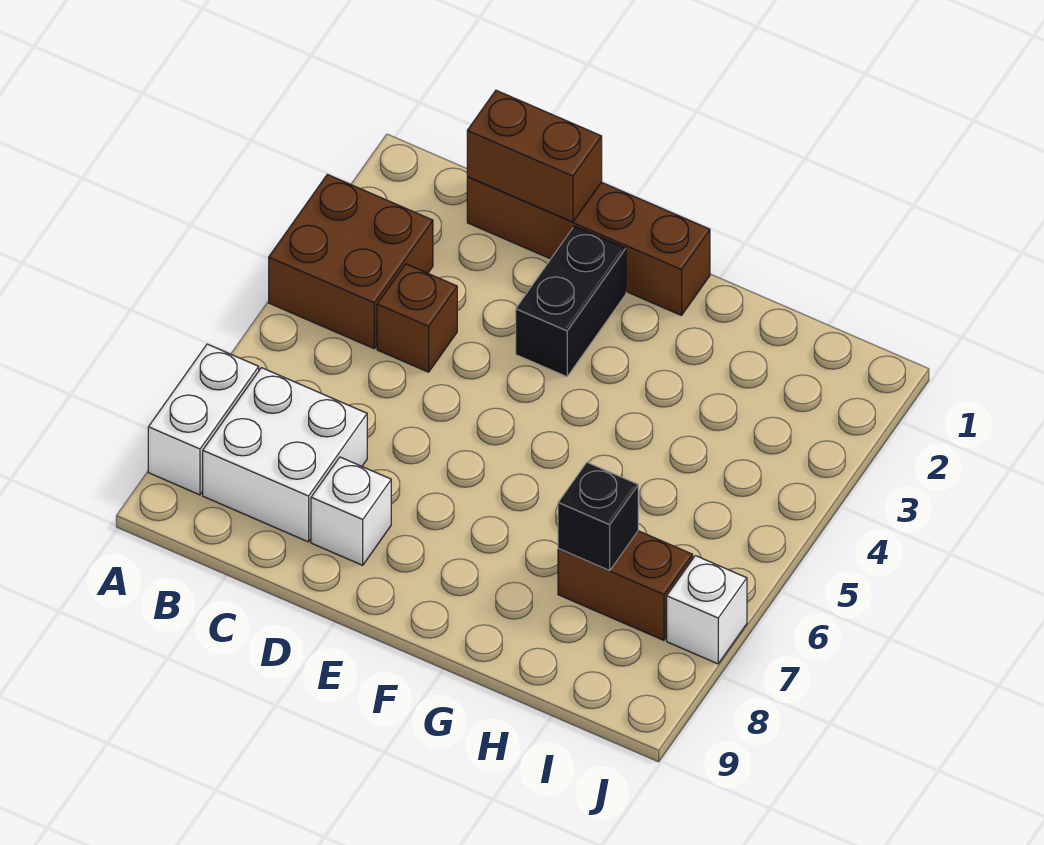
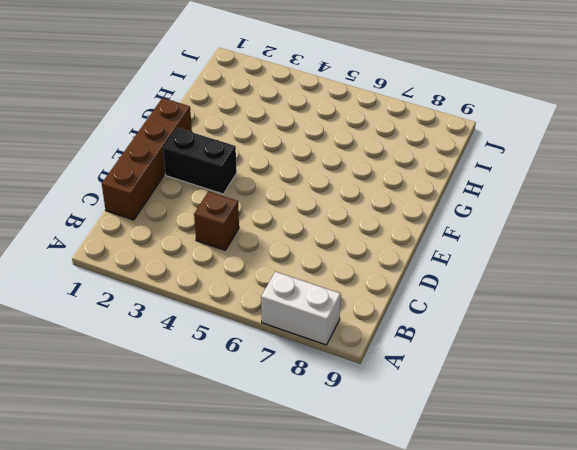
none -> brown 2x2 brick [269,174,433,349]
none -> white 2x2 brick [203,368,367,542]

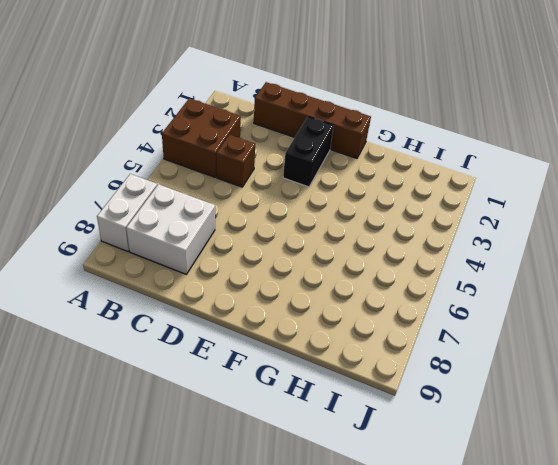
none -> white 1x1 brick [311,457,391,565]
none -> brown 1x2 brick [558,531,693,640]

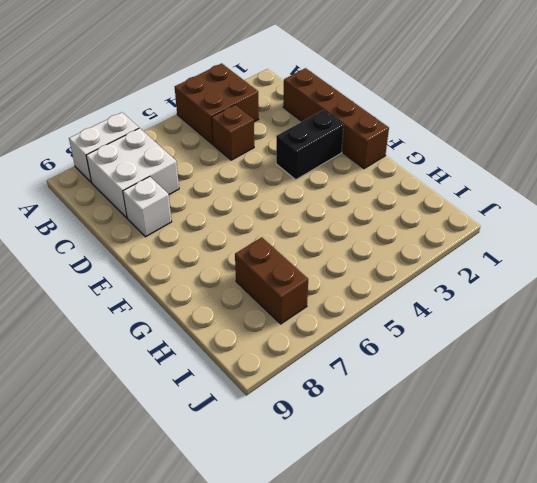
none -> white 1x1 brick [667,556,747,664]
none -> brown 1x2 brick [467,90,602,222]

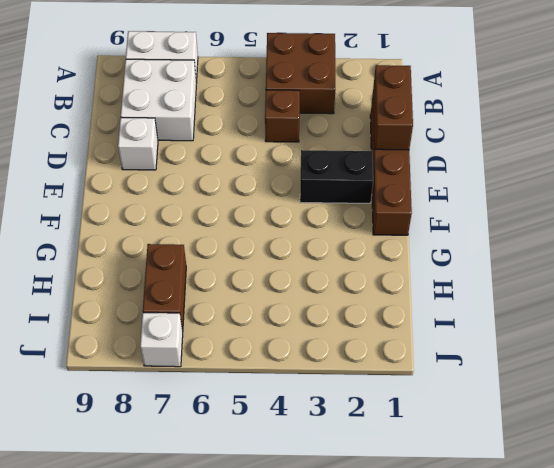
none -> black 1x1 brick [558,462,638,570]

